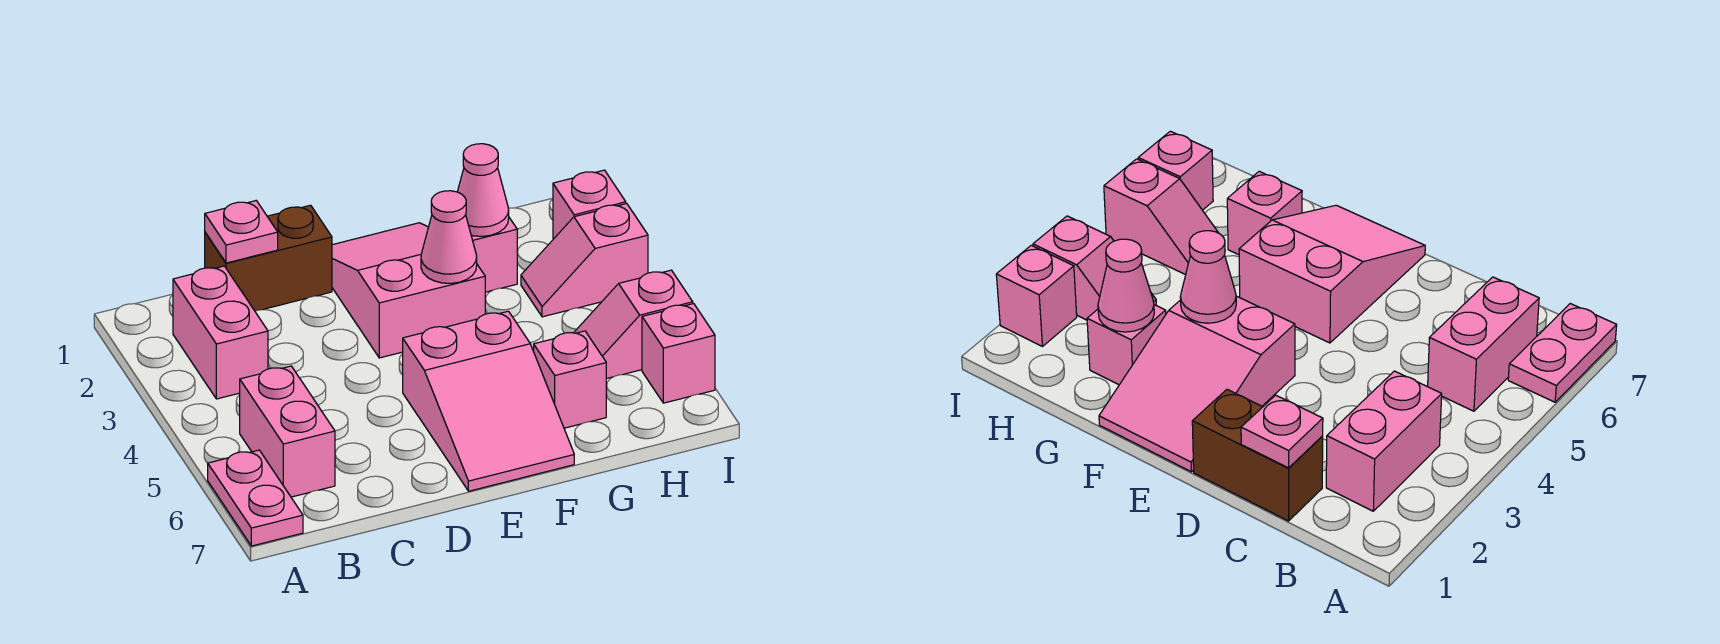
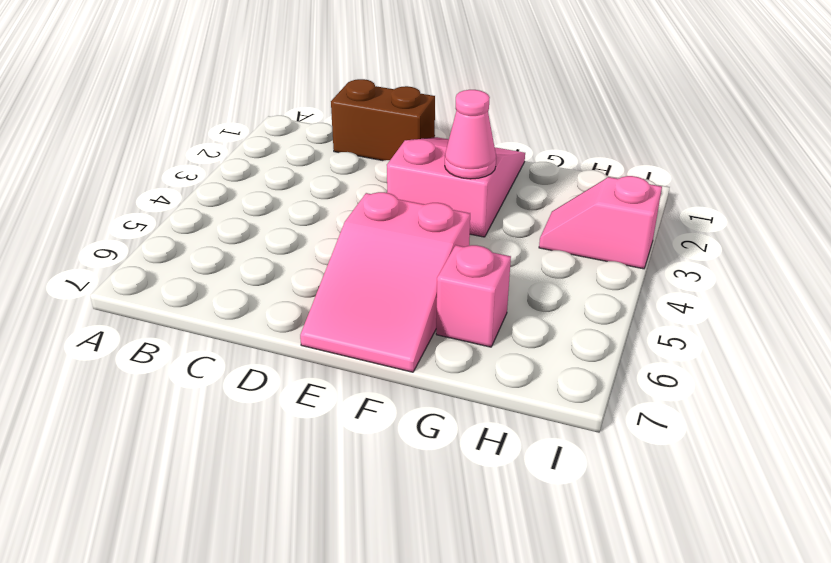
none -> pink 1x2 plate [208,450,303,546]
none -> pink 1x2 brick [173,266,268,399]
none -> pink 1x2 brick [240,366,335,497]

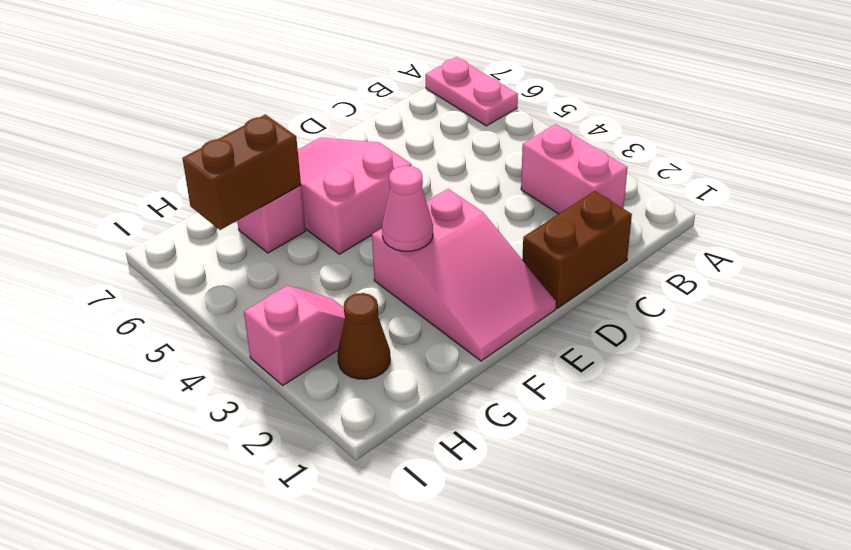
brown 1x2 brick [182,114,301,230] -> none
brown 1x1 cone [338,293,390,379] -> none
none -> pink 1x2 brick [240,366,335,497]
none -> pink 1x1 brick [471,218,517,292]
none -> pink 1x2 slope [574,270,693,379]

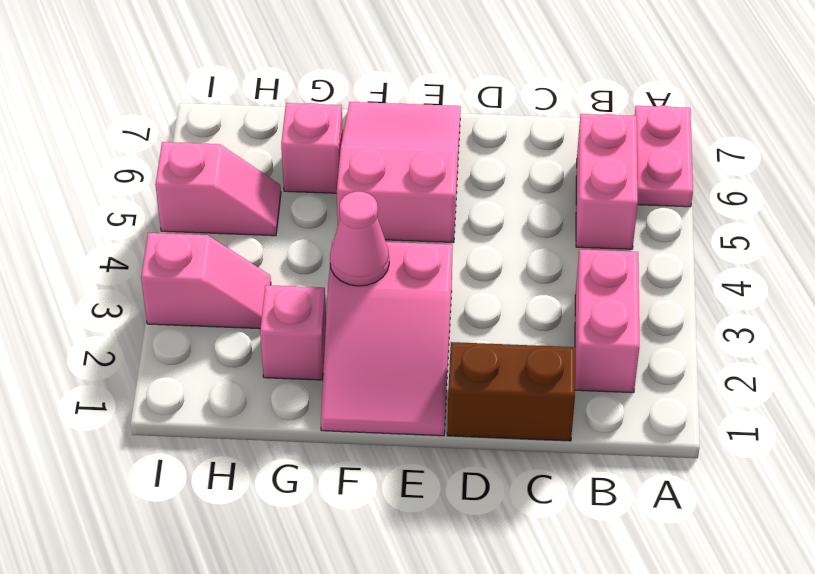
none -> pink 1x1 brick [553,170,626,239]
none -> pink 1x1 brick [642,304,715,403]
none -> pink 1x1 plate [205,201,278,263]

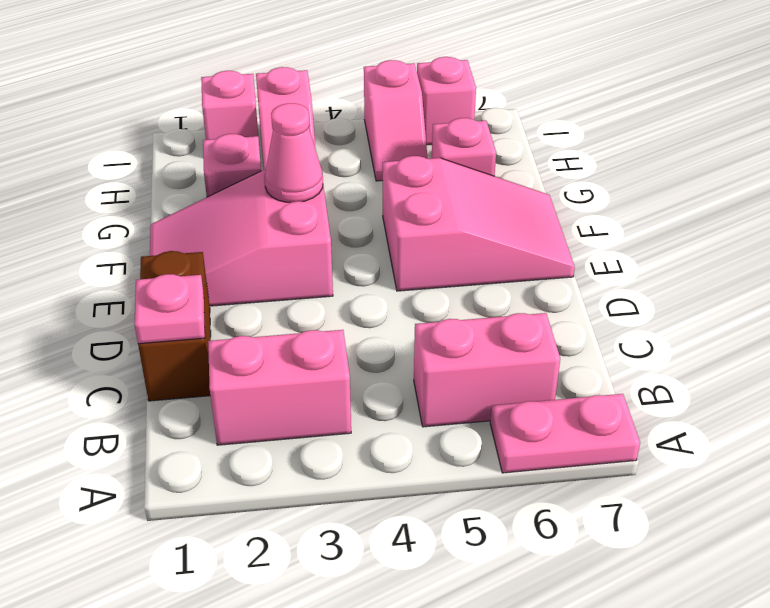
none -> pink 1x1 cone [457,144,509,236]

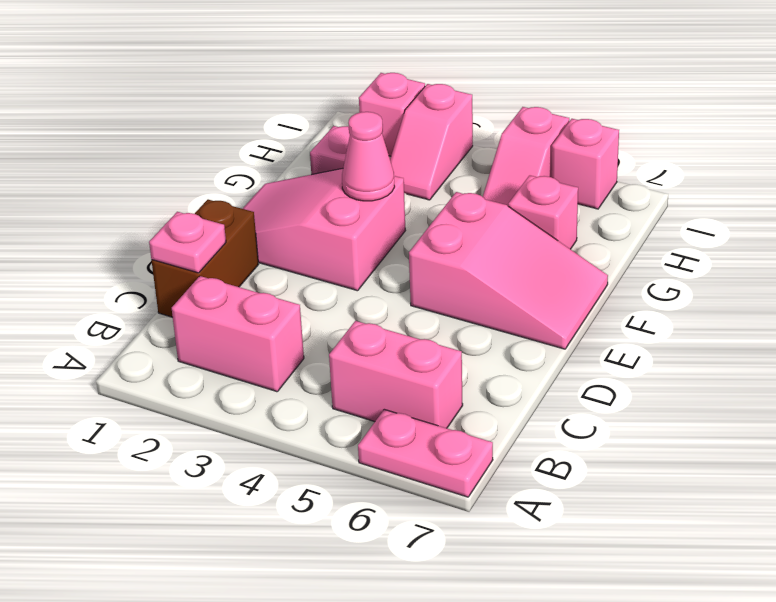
none -> pink 1x1 cone [457,144,509,236]

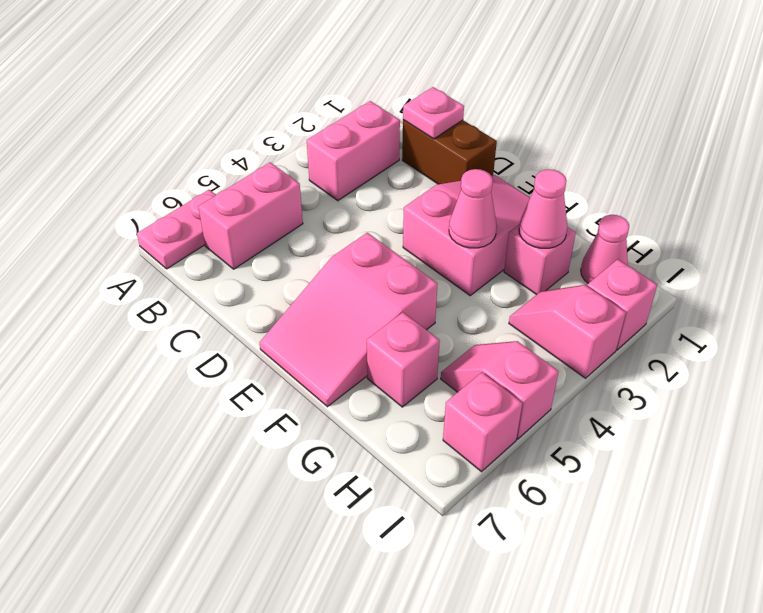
pink 1x1 cone [581,215,629,283] -> none

